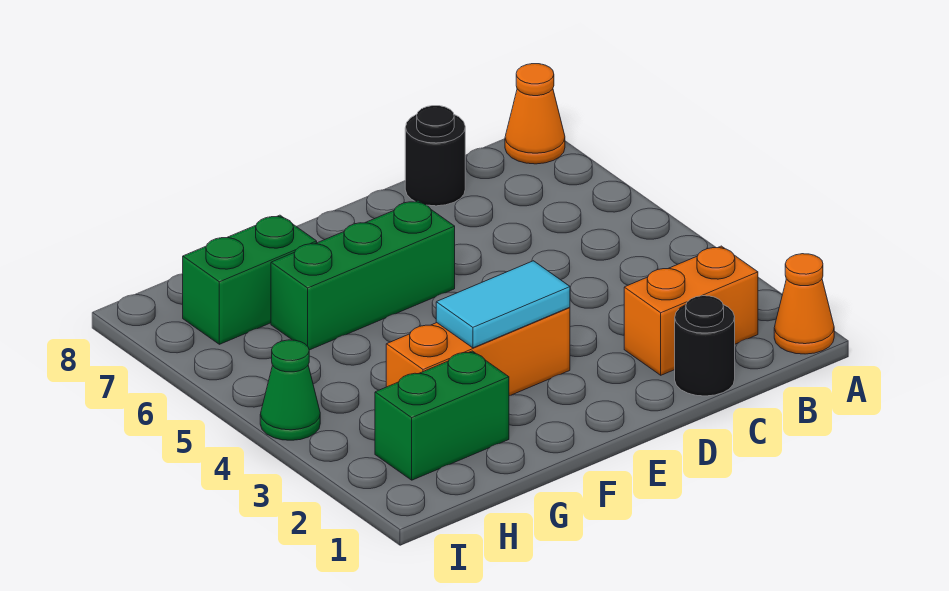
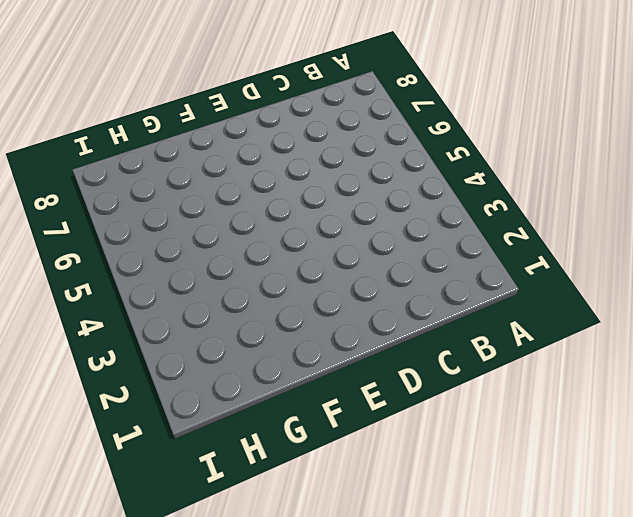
none -> orange 1x1 cone [774,254,834,354]
none -> orange 1x1 cone [505,64,565,164]

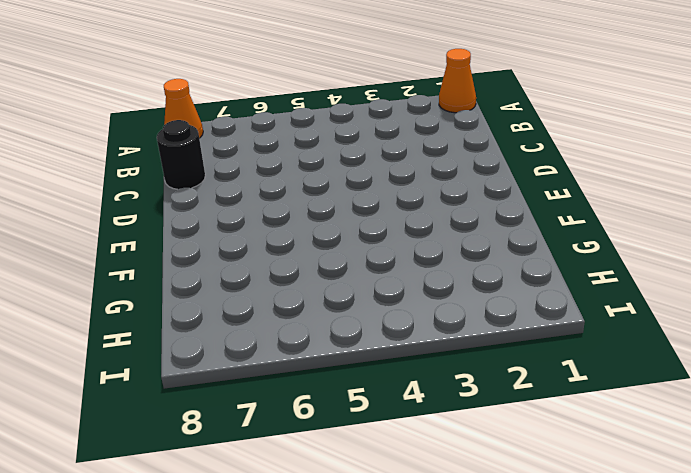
none -> orange 1x2 brick [624,246,758,375]
none -> black 1x1 round brick [675,296,735,396]

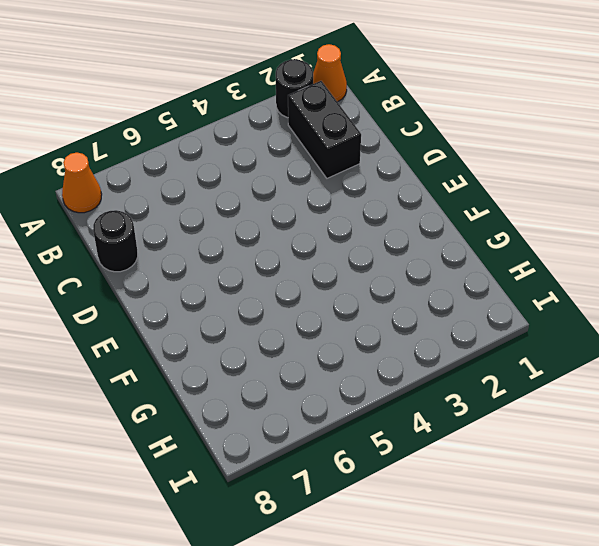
black 1x1 round brick [276,59,313,118] -> black 1x1 round brick moved to [675,296,735,396]
black 1x2 brick [288,81,361,178] -> orange 1x2 brick [624,246,758,375]
none -> orange 1x3 brick [386,307,570,396]
none -> green 1x3 brick [271,201,455,350]

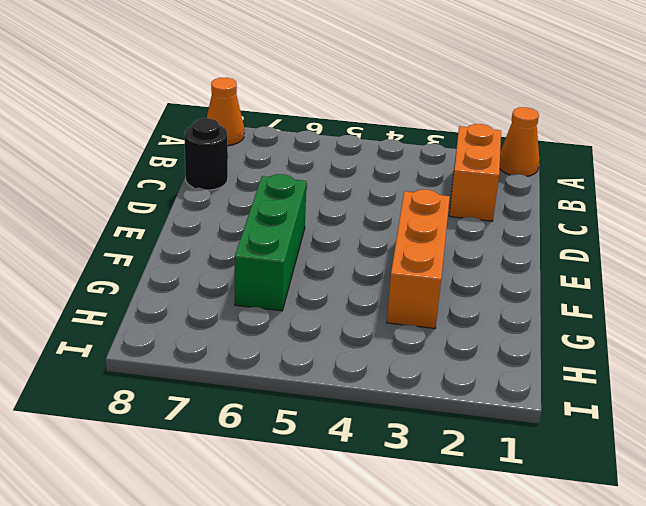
none -> black 1x1 round brick [675,296,735,396]
none -> green 1x2 brick [375,351,509,480]

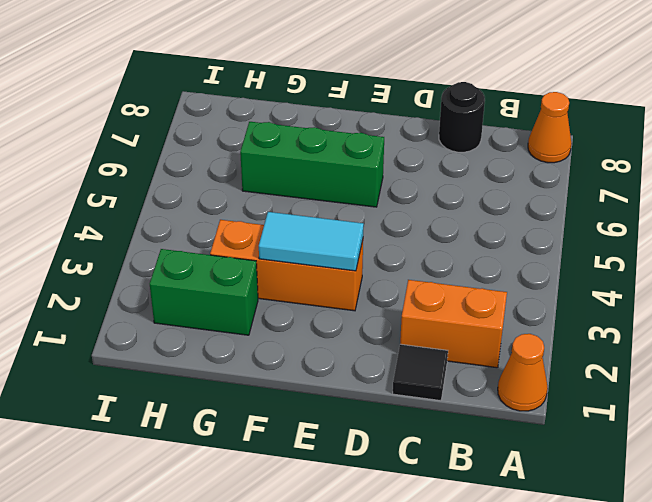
black 1x1 tile [393,344,448,401] -> black 1x1 round brick [675,296,735,396]
none -> green 1x2 brick [183,215,317,344]
none -> green 1x1 cone [260,340,320,440]

